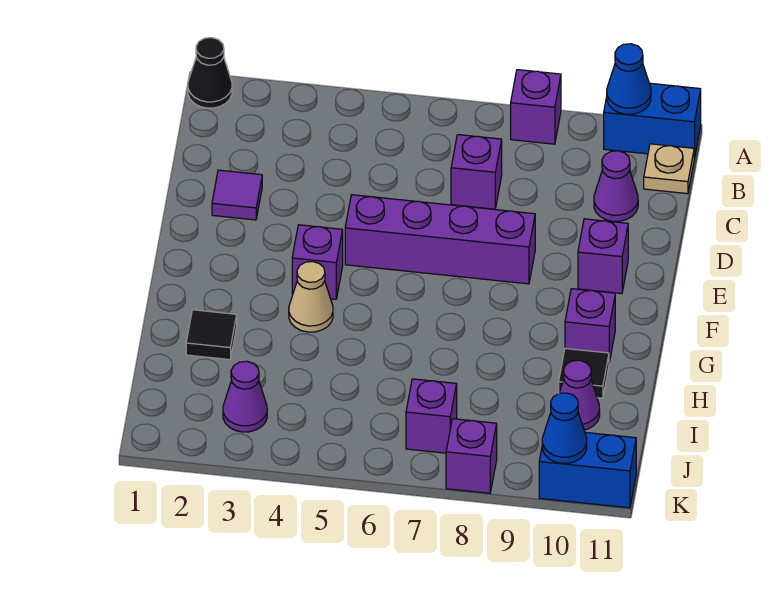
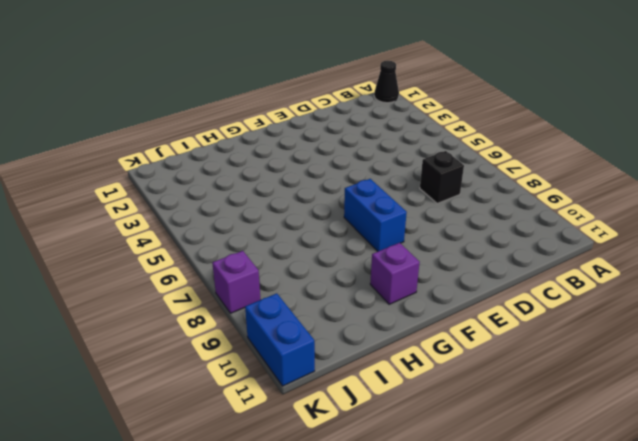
black 1x1 brick [420,151,464,203] -> purple 1x1 brick [451,135,502,209]
blue 1x2 brick [344,179,407,251] -> blue 1x2 brick moved to [604,83,701,158]
none -> purple 1x1 brick [511,70,561,144]
none -> tan 1x1 plate [644,144,694,194]
none -> purple 1x1 cone [594,151,638,221]

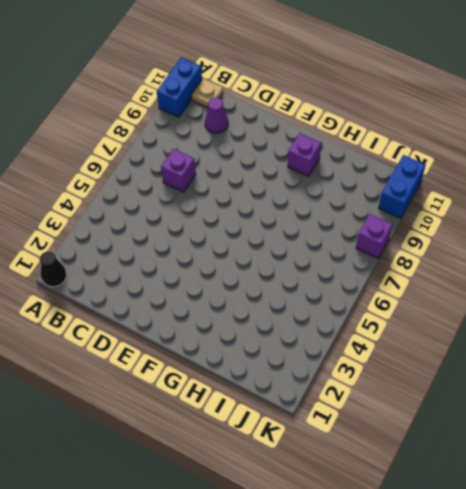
none -> purple 1x1 brick [511,70,561,144]
none -> purple 1x1 tile [212,170,262,220]
none -> purple 1x4 brick [345,195,535,284]

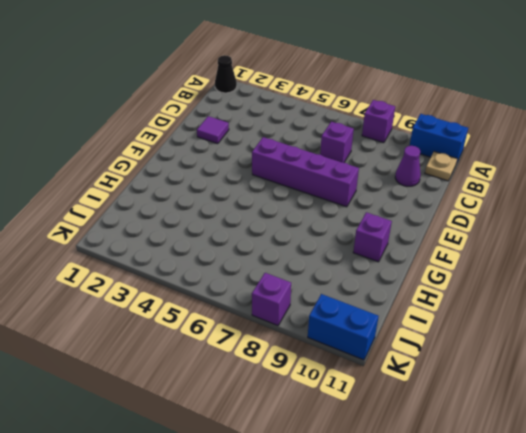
none -> purple 1x1 brick [578,219,628,293]
none -> purple 1x1 brick [292,225,343,299]
none -> tan 1x1 cone [289,262,333,332]

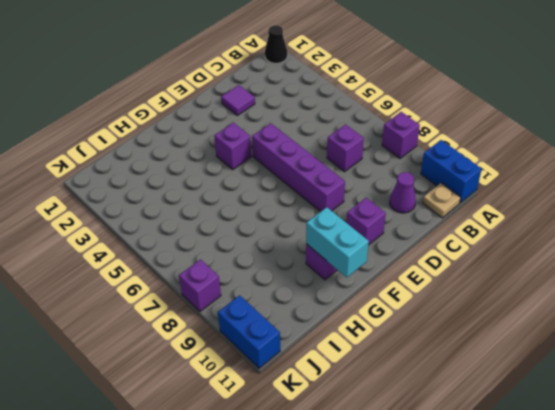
cyan 1x2 brick [306,207,369,278] -> none
none -> tan 1x1 cone [289,262,333,332]
none -> black 1x1 tile [186,310,237,360]
none -> black 1x1 tile [559,348,609,398]

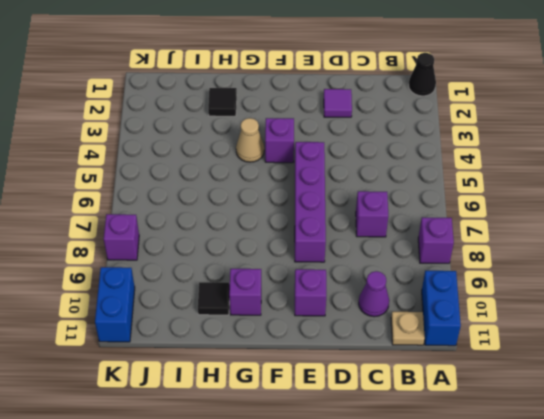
none -> purple 1x1 cone [559,360,600,430]
none -> purple 1x1 cone [223,361,267,432]
none -> purple 1x1 brick [406,379,457,453]

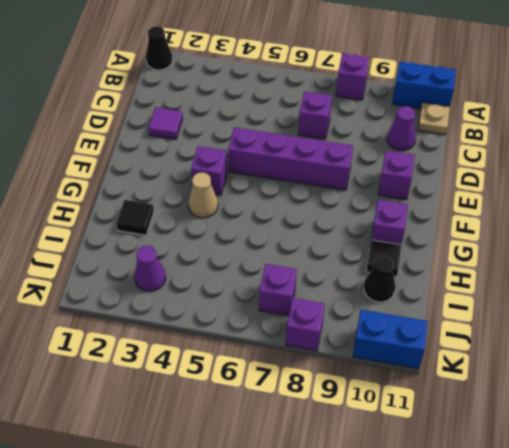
black 1x1 cone [364,256,395,302] -> purple 1x1 cone [559,360,600,430]
none -> blue 1x1 cone [607,44,651,114]
none -> blue 1x1 cone [542,393,587,463]

